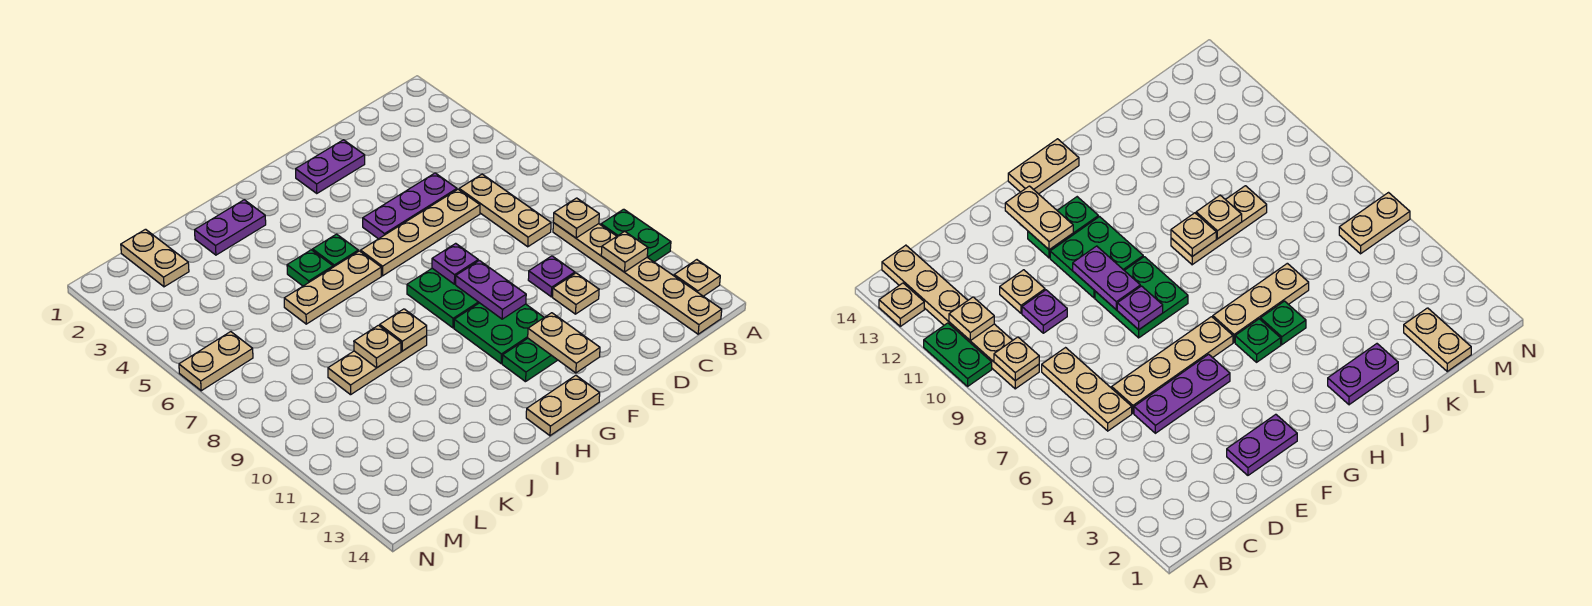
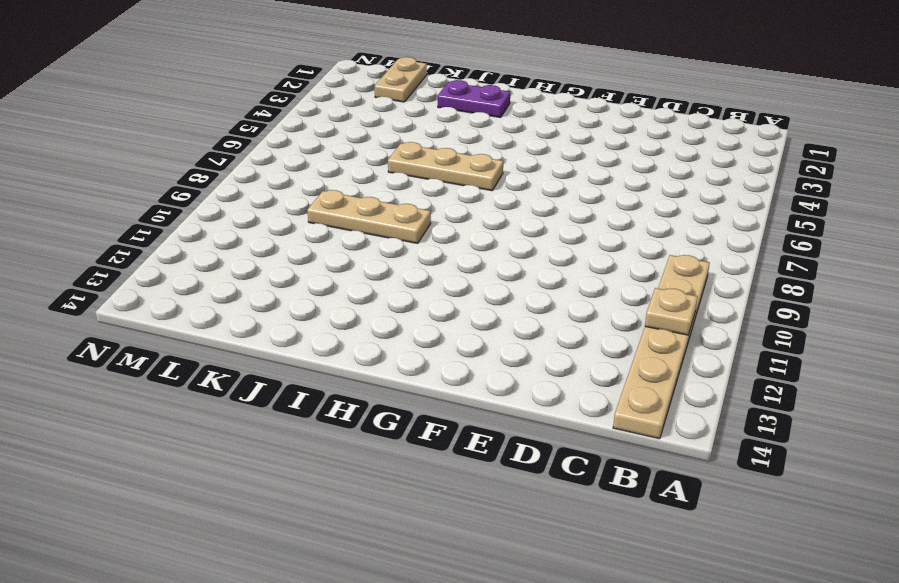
none -> green 1x2 plate [601,209,671,262]
none -> tan 1x1 plate [674,260,720,296]
none -> tan 1x3 plate [459,174,551,247]

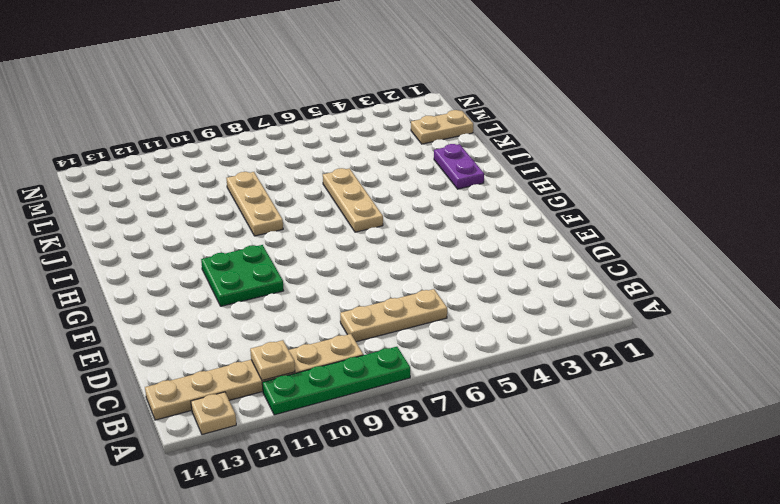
green 1x4 plate [262,347,410,415] -> green 1x2 plate [601,209,671,262]
none -> purple 1x3 plate [363,173,457,239]
none -> tan 1x4 plate [361,189,480,276]
none -> purple 1x1 plate [528,256,575,297]

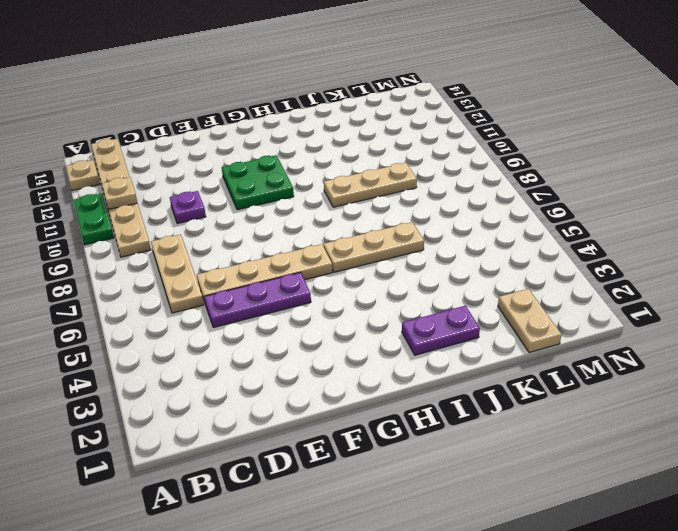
none -> tan 1x1 plate [552,273,599,314]
none -> purple 1x2 plate [296,140,365,193]
none -> green 2x2 plate [407,268,479,328]

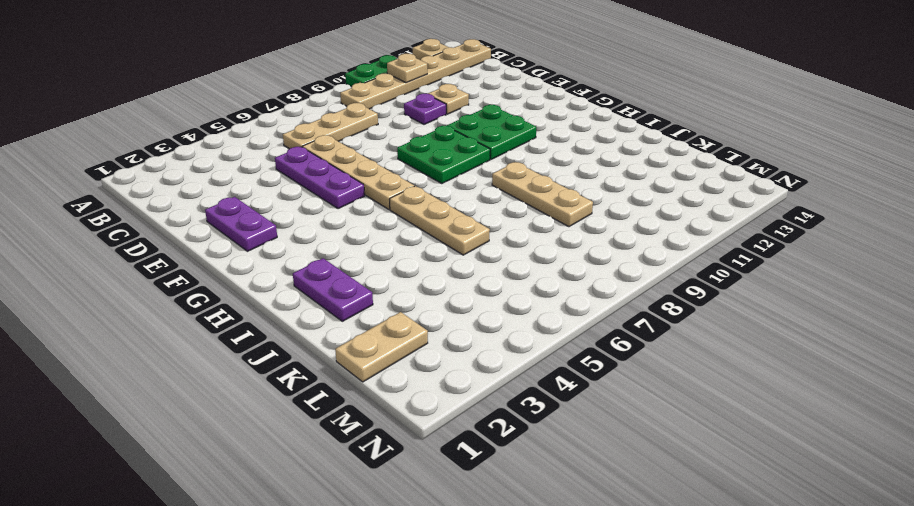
none -> green 1x2 plate [502,338,557,382]
none -> tan 1x2 plate [526,375,600,436]
none -> green 1x1 plate [313,234,358,267]

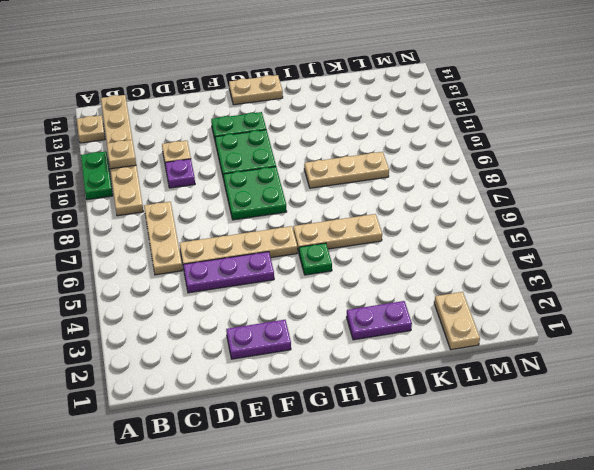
none -> green 1x1 plate [287,250,333,286]
none -> tan 1x2 plate [179,332,253,391]
none -> tan 1x1 plate [553,198,599,238]

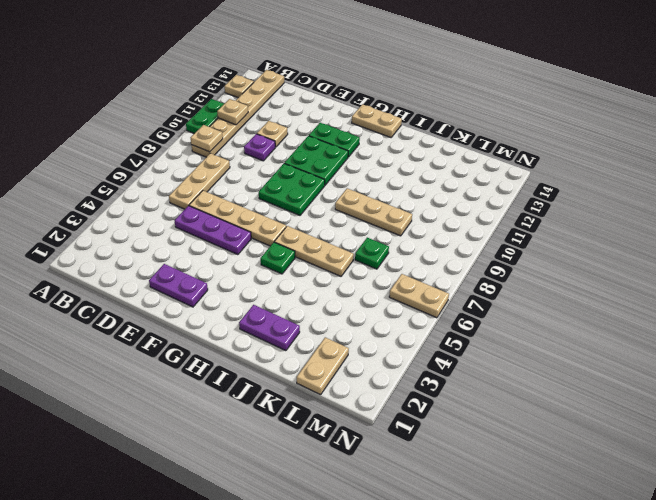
green 1x1 plate [355,238,389,269] -> green 1x1 plate moved to [287,250,333,286]
none -> purple 1x1 plate [432,243,478,284]
none -> purple 1x2 plate [456,261,526,319]
none -> tan 1x2 plate [528,313,600,373]

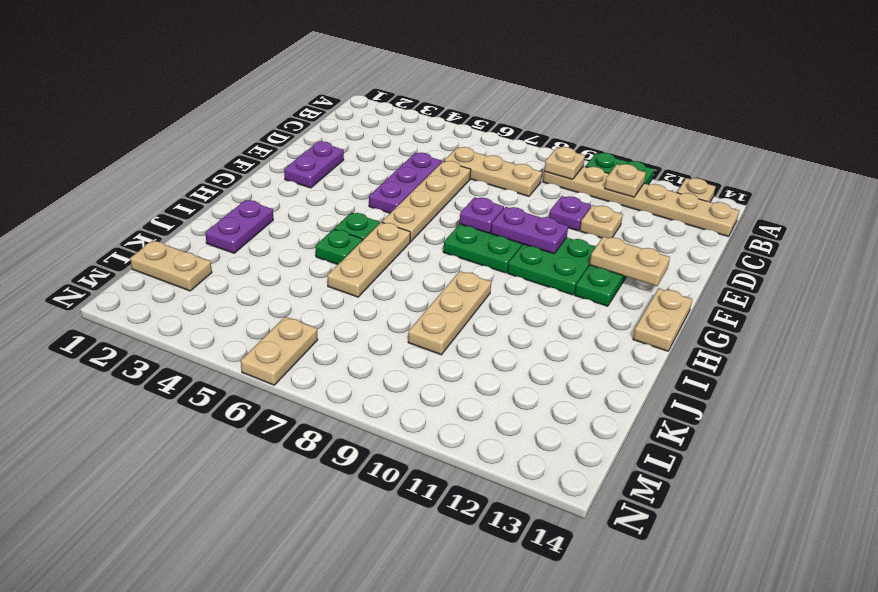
none -> tan 1x1 plate [380,309,427,351]
none -> tan 1x1 plate [354,325,401,368]

